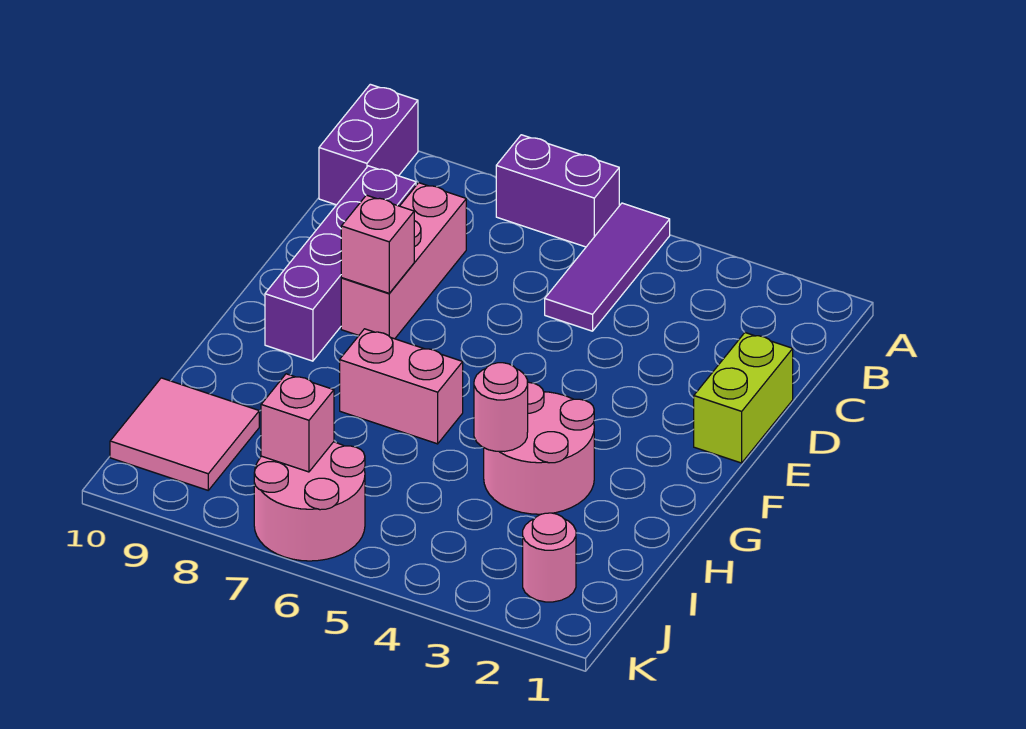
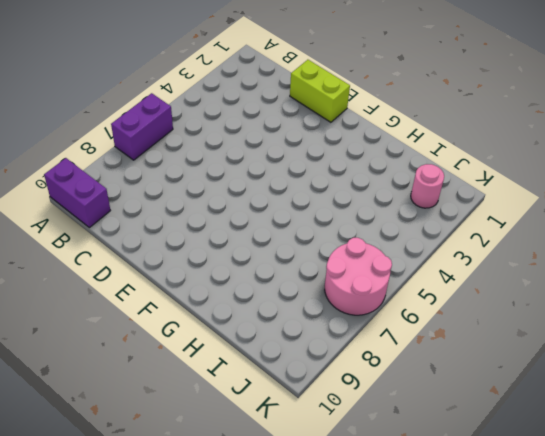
none -> purple 1x3 tile [545,203,670,331]
none -> pink 1x3 brick [341,183,466,339]
none -> purple 1x4 brick [265,166,416,361]

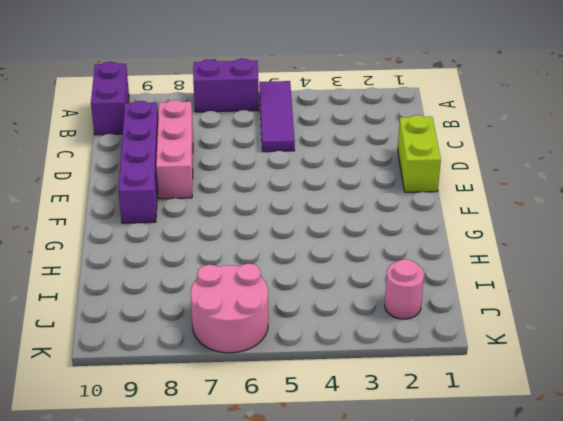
none -> pink 2x2 round brick [484,382,594,514]
none -> pink 1x2 brick [340,329,463,444]
none -> pink 2x2 tile [110,378,259,490]

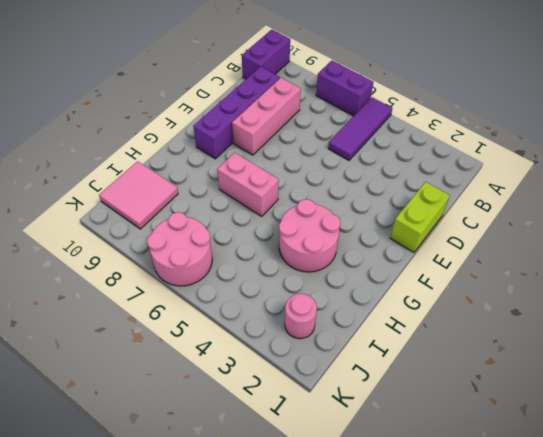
none -> pink 1x1 brick [341,195,414,293]
none -> pink 1x1 round brick [474,363,528,452]
none -> pink 1x1 brick [261,374,334,472]

